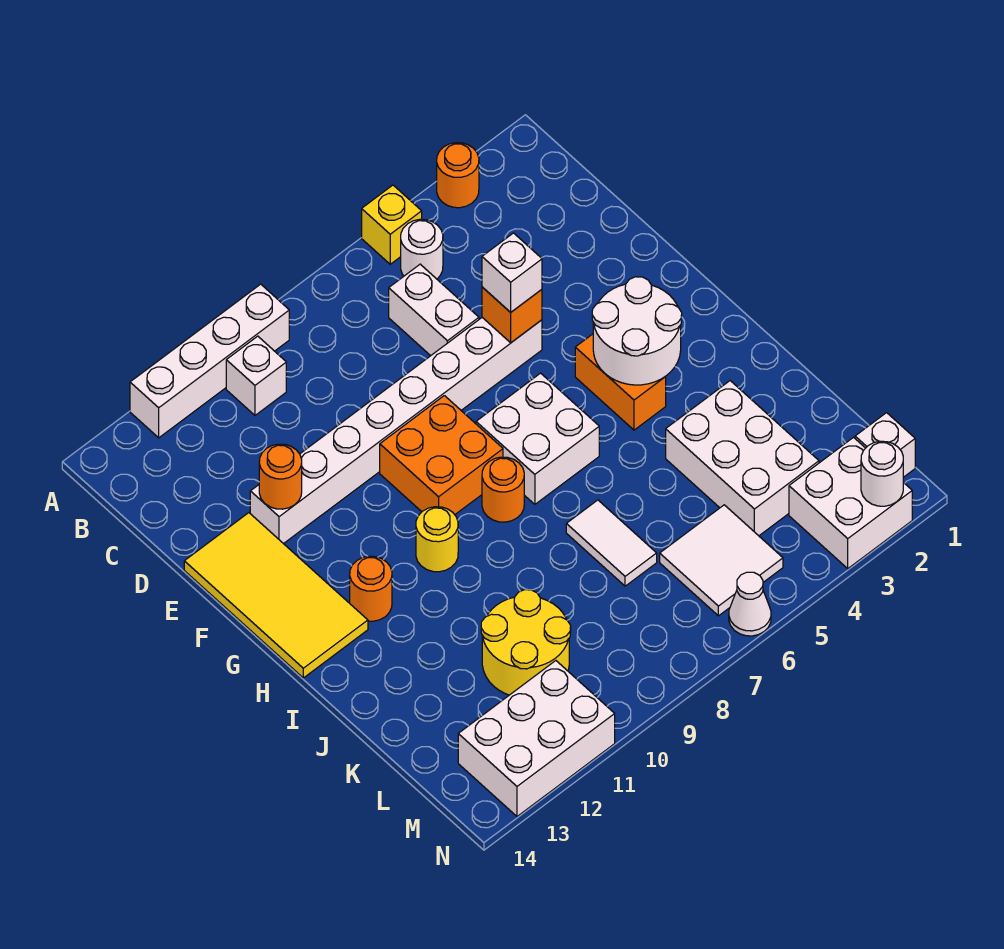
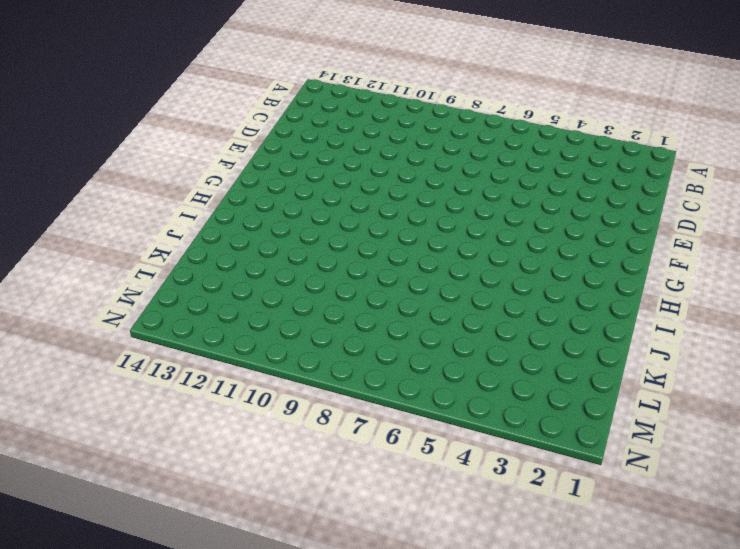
none -> orange 1x1 round brick [437,143,479,208]
none -> yellow 1x1 brick [362,185,422,264]
none -> white 1x4 brick [130,284,289,438]

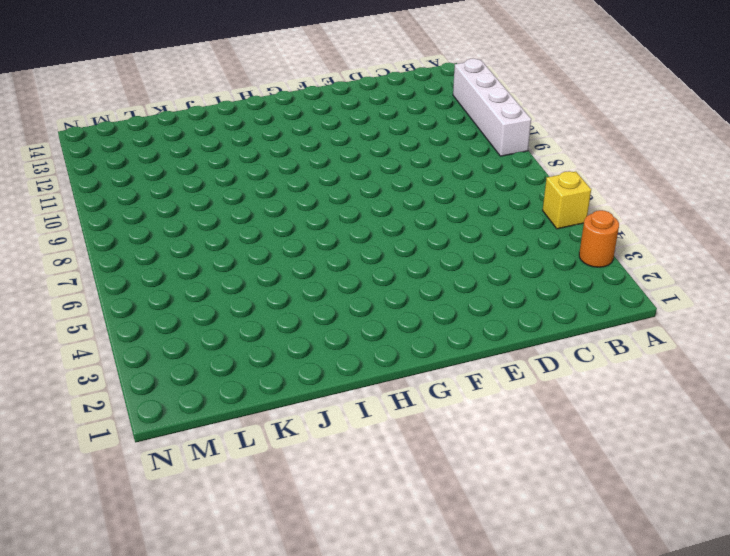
none -> white 1x1 round brick [401,219,443,279]
none -> white 1x1 brick [226,336,286,415]
none -> white 1x2 brick [389,264,479,356]

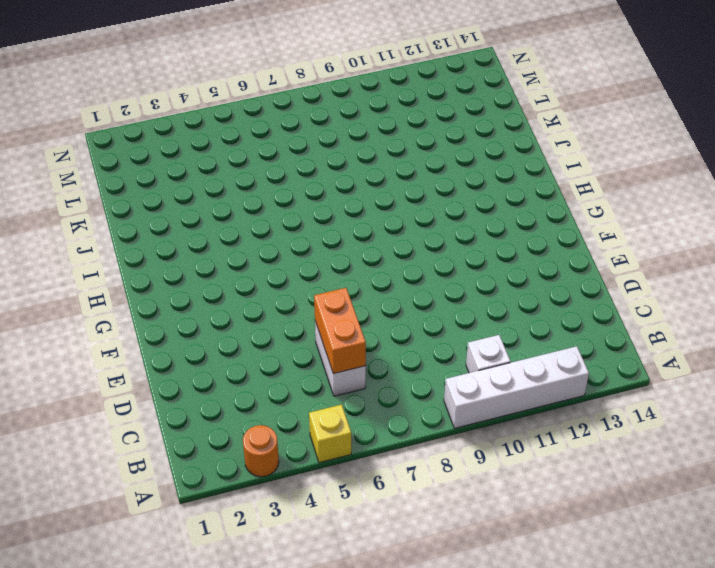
orange 1x2 brick [314,288,366,374] -> orange 1x2 brick moved to [575,334,666,430]
none -> white 1x1 round brick [401,219,443,279]
none -> white 1x8 brick [250,318,542,544]
none -> yellow 2x4 tile [184,513,368,678]

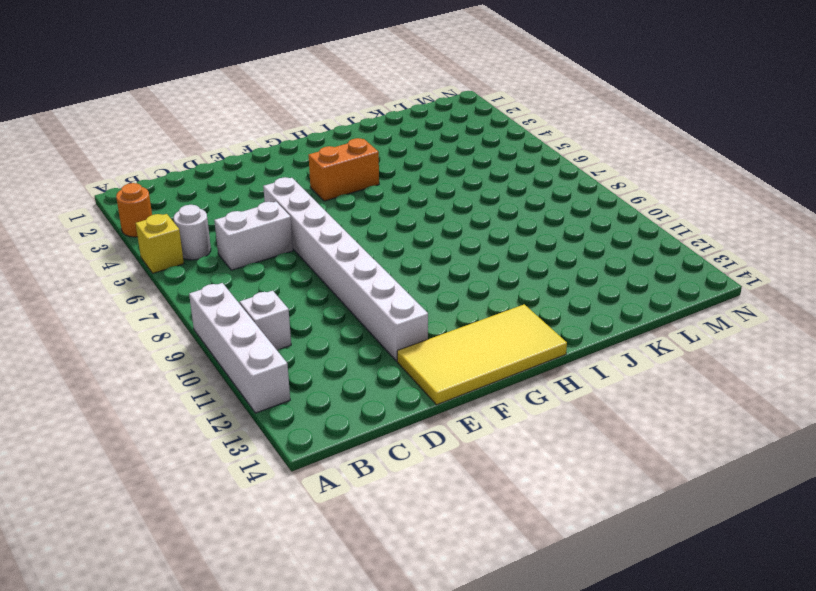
none -> orange 2x2 brick [380,396,503,515]
none -> white 2x2 brick [476,373,599,504]
none -> orange 1x1 round brick [482,457,524,522]

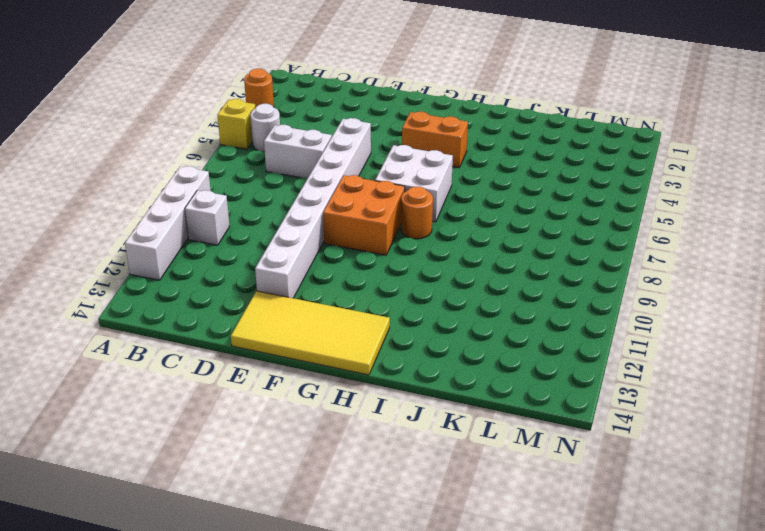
none -> yellow 1x1 round brick [416,507,458,572]
none -> orange 1x1 round brick [350,556,392,621]
none -> white 2x3 brick [666,381,819,536]

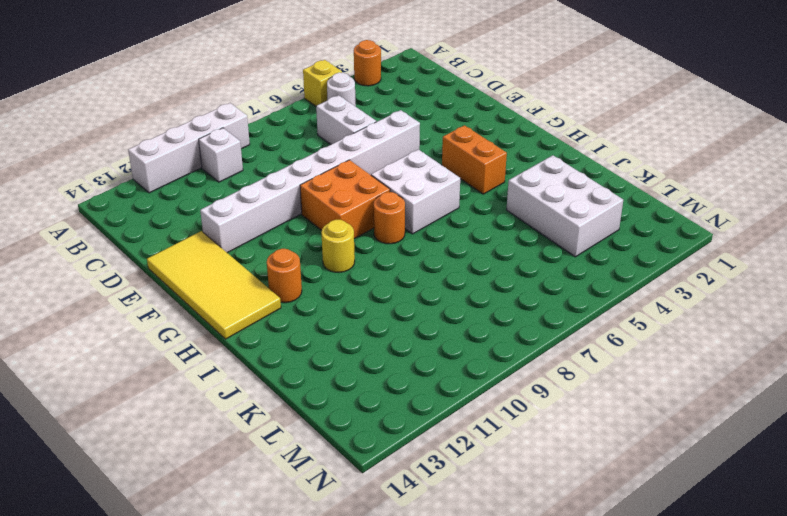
none -> white 1x2 tile [566,500,657,586]
none -> yellow 2x2 round brick [481,590,571,695]
none -> white 2x2 tile [660,505,783,616]

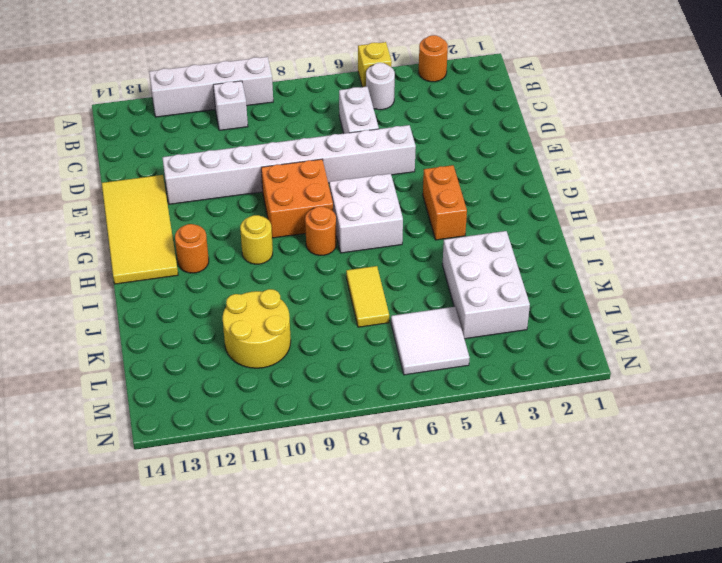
yellow 1x2 tile [346,266,389,327] -> white 1x2 tile [566,500,657,586]
none -> white 1x1 brick [855,413,915,477]
none -> white 2x2 brick [789,438,912,569]
none -> white 2x3 brick [458,661,615,816]

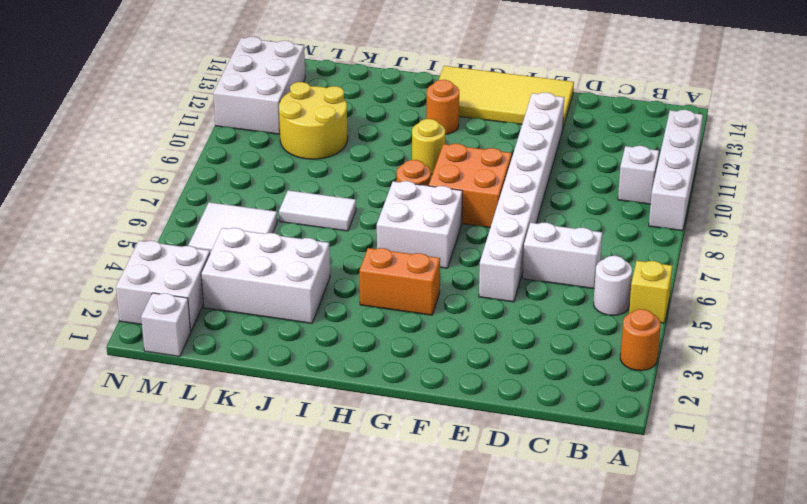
none -> white 1x1 cone [729,572,771,636]
none -> orange 1x1 brick [482,287,542,343]
none -> orange 1x1 round brick [259,444,302,509]

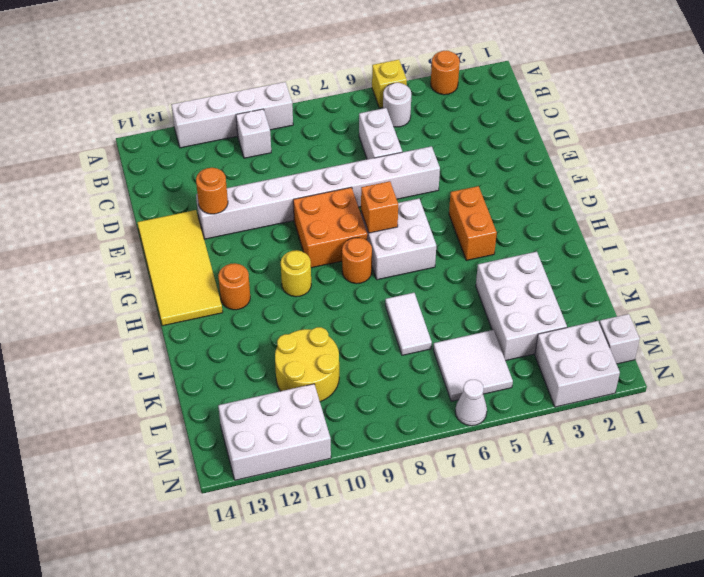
orange 1x1 brick [361,181,398,233] -> orange 1x1 brick moved to [482,287,542,343]
none -> white 2x2 round brick [592,277,682,385]
none -> white 1x1 round brick [861,441,903,506]
none -> white 1x1 brick [482,233,542,312]

